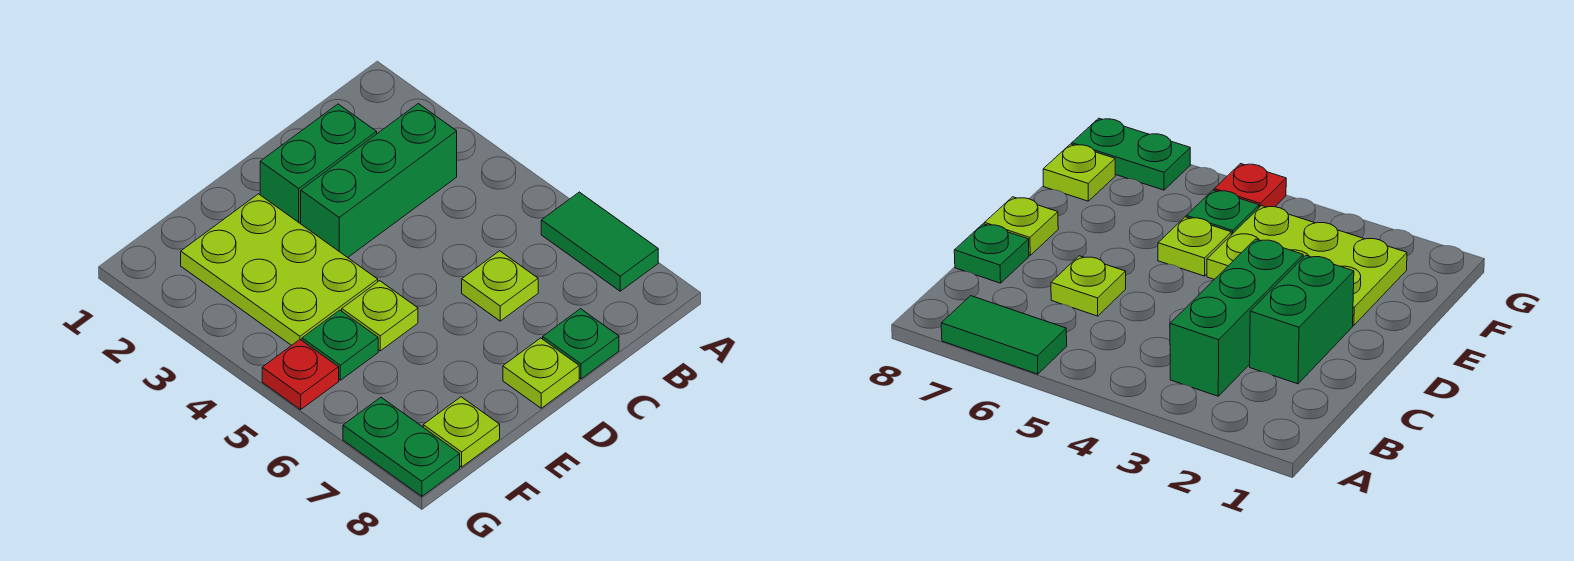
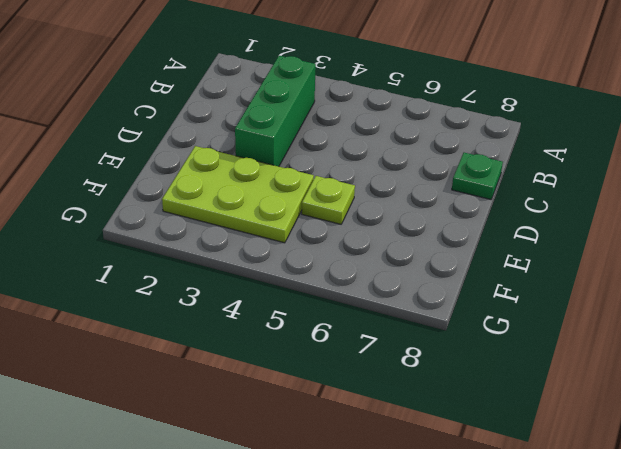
none -> green 1x2 tile [541,192,658,291]
none -> green 1x2 brick [260,104,377,224]
none -> lime 1x1 plate [462,251,538,321]

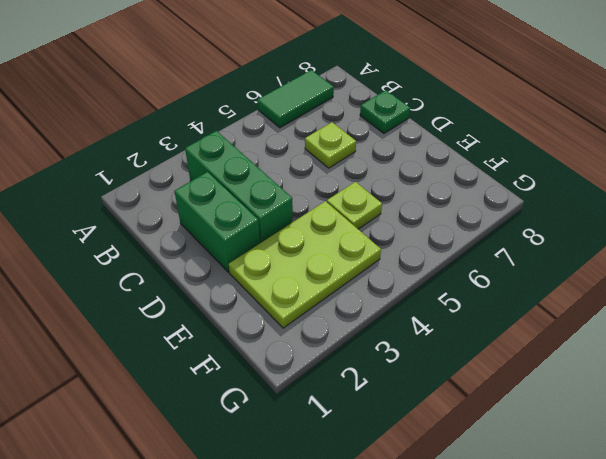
none -> lime 1x1 plate [503,338,579,408]
none -> green 1x1 plate [302,310,378,380]
none -> lime 1x1 plate [423,397,500,467]

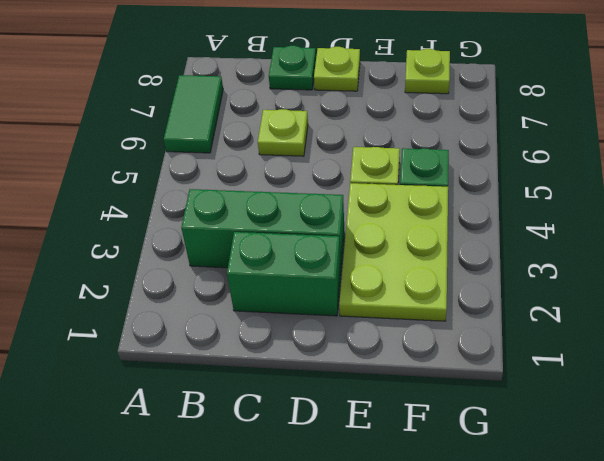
none -> red 1x1 plate [262,340,339,410]
none -> green 1x2 plate [343,397,460,496]

